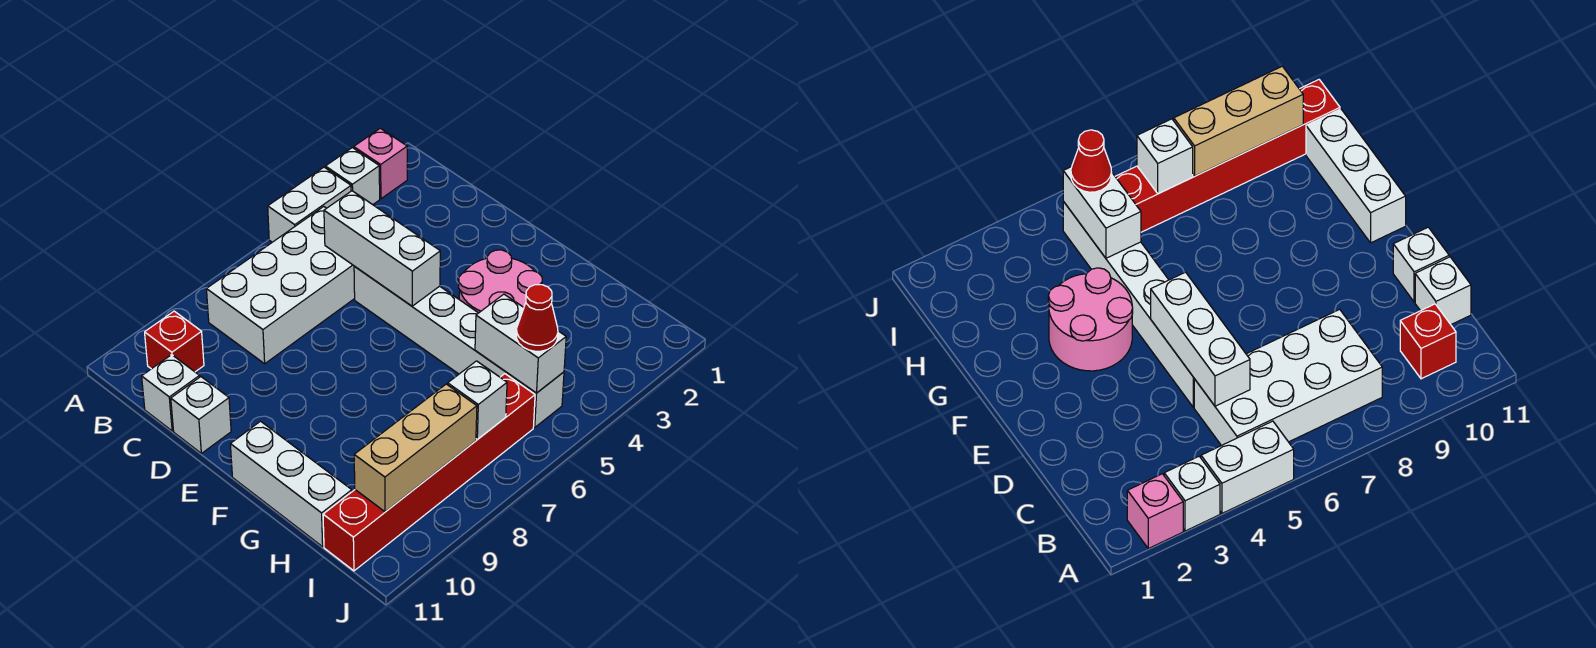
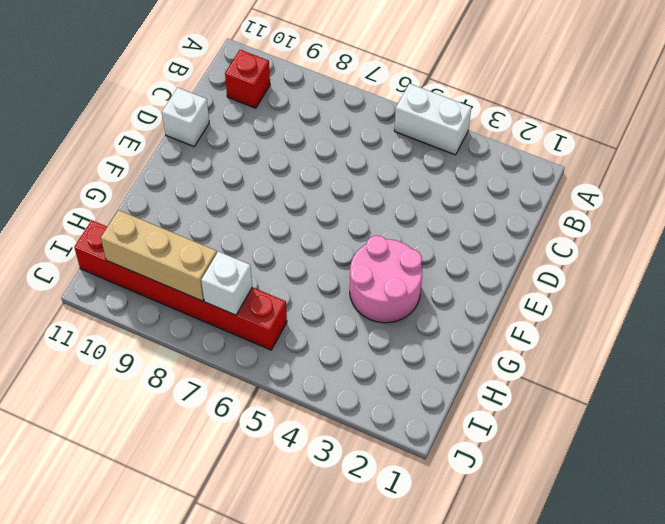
none -> pink 1x1 brick [354,128,407,199]
none -> white 1x1 brick [325,148,380,205]
none -> white 2x4 brick [206,207,355,364]

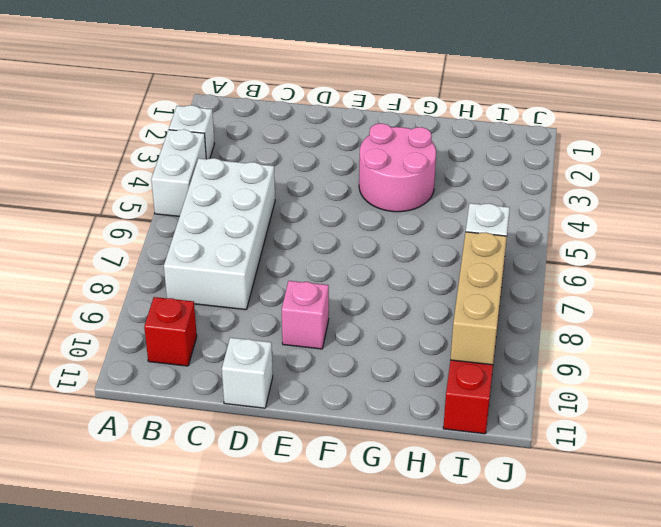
pink 1x1 brick [281,281,329,349] -> pink 1x1 brick moved to [354,128,407,199]
none -> white 1x1 brick [142,355,200,431]
none -> white 1x6 brick [354,266,564,427]
none -> white 1x3 brick [230,421,352,547]

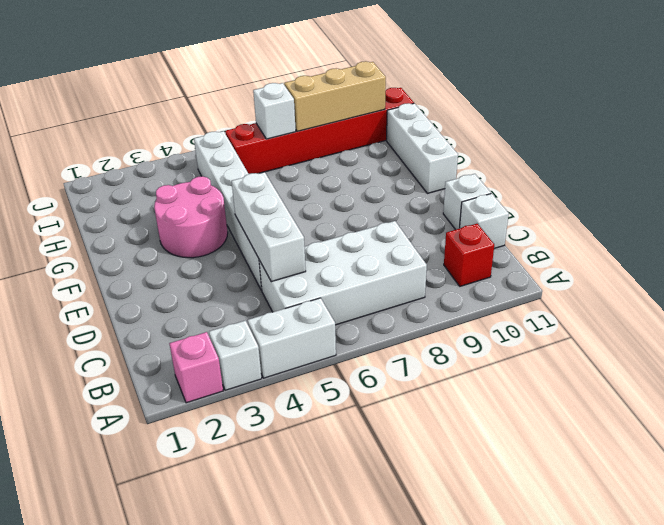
none -> white 1x2 brick [475,294,566,393]
none -> red 1x1 cone [516,285,558,351]

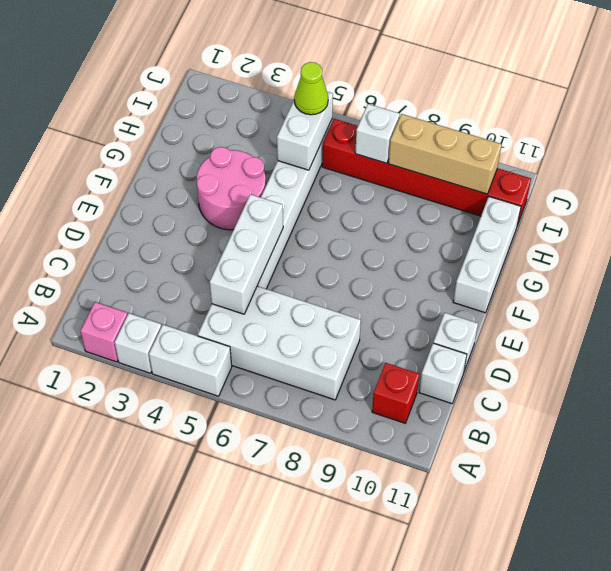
lime 1x1 cone [294,62,328,115] -> red 1x1 cone [516,285,558,351]

